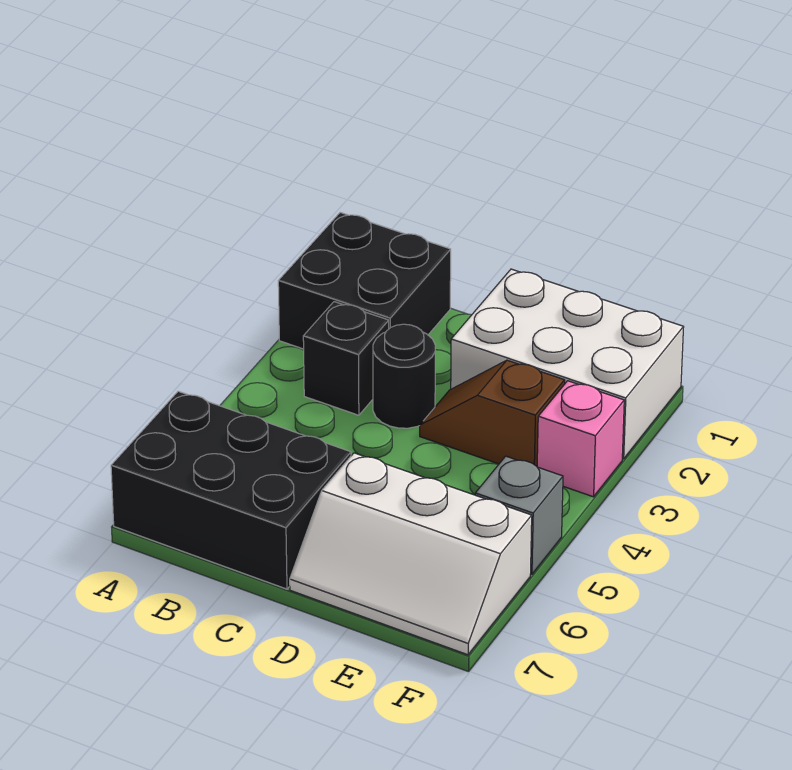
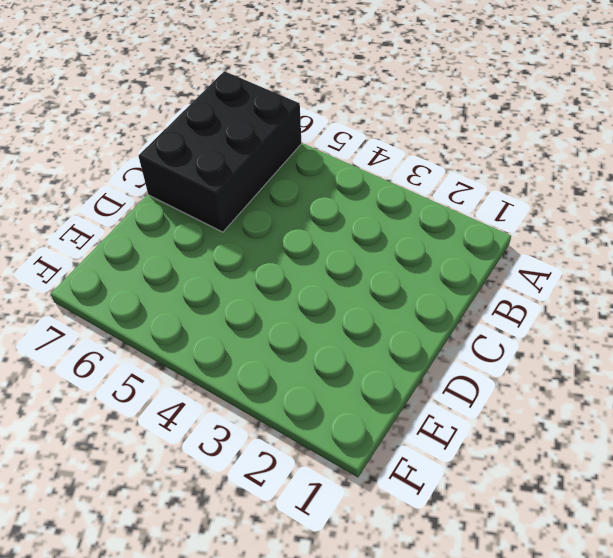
none -> black 2x2 brick [278,212,451,349]
none -> black 1x1 brick [303,302,389,415]

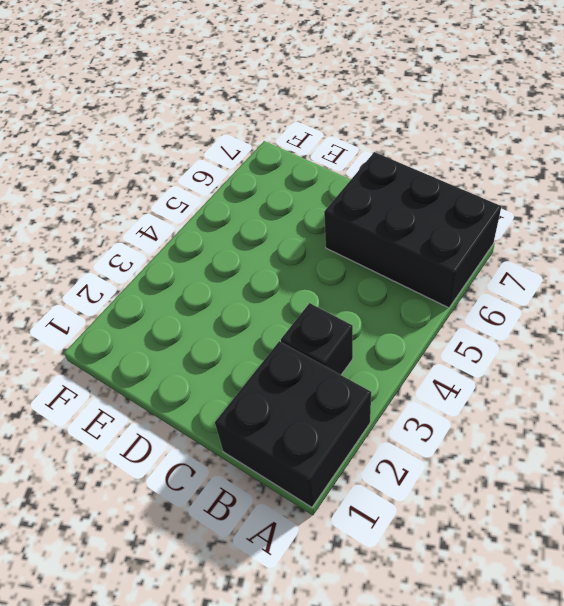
none -> black 1x1 round brick [373,324,435,428]
none -> white 2x3 brick [451,269,684,459]

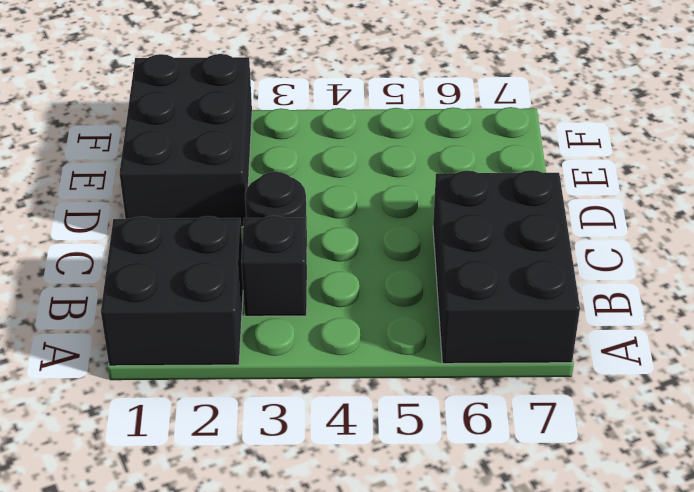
black 2x3 brick [120,54,252,227] -> white 2x3 brick [451,269,684,459]
none -> brown 1x2 slope [420,360,565,466]
none -> white 2x3 slope [290,453,532,655]

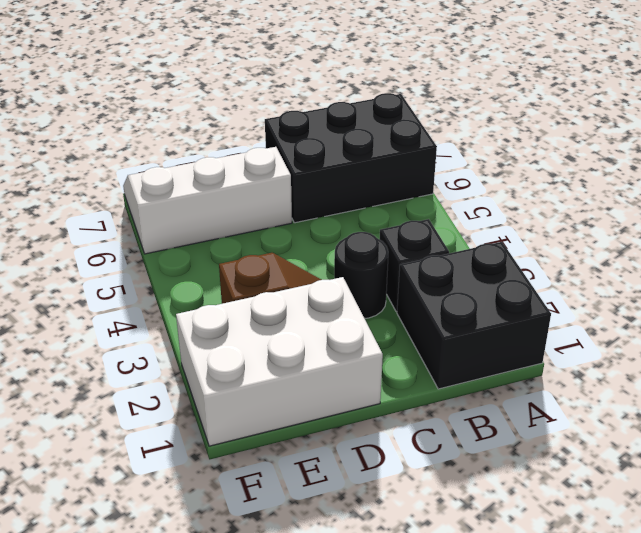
none -> pink 1x1 brick [537,381,624,497]
none -> grey 1x1 brick [475,456,563,574]

